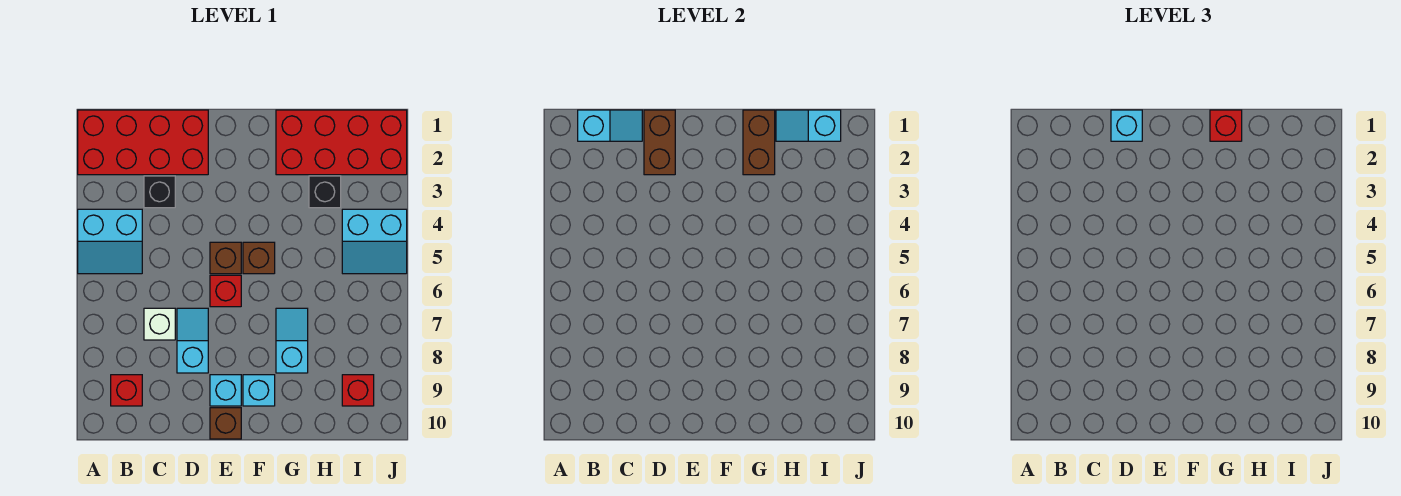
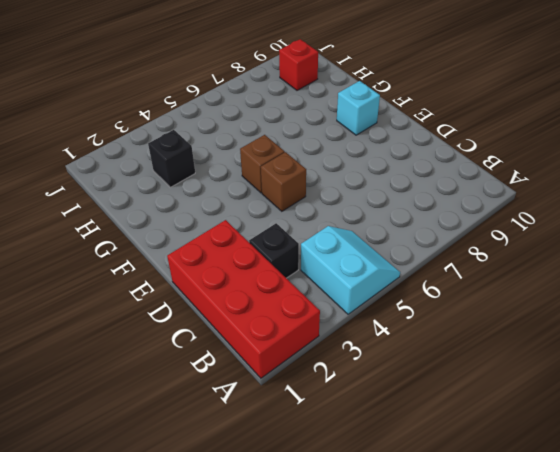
none -> red 1x1 brick [111,375,142,406]
none -> white 1x1 brick [144,308,175,340]
none -> cyan 1x2 slope [177,308,208,373]

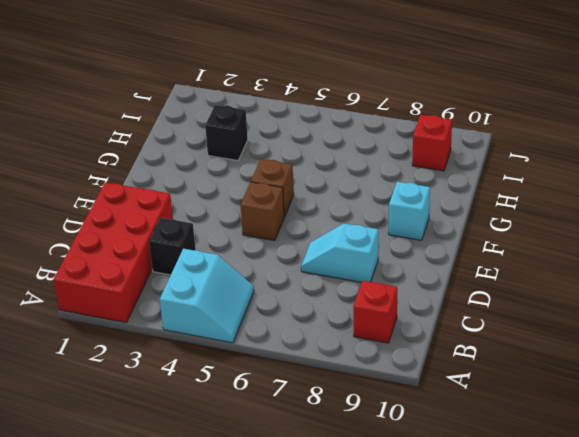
none -> white 1x1 brick [144,308,175,340]
none -> red 1x1 brick [210,275,241,307]
none -> cyan 1x1 brick [210,375,241,406]

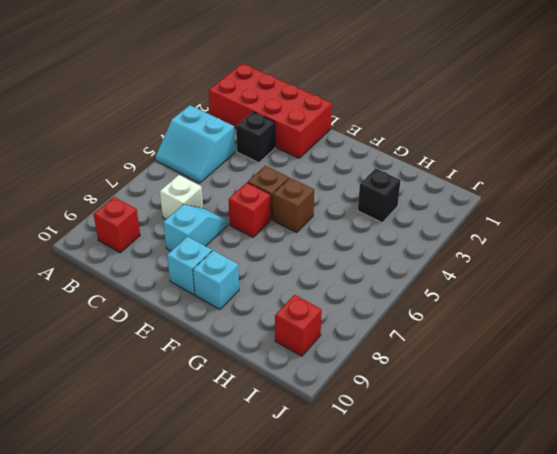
none -> brown 1x1 brick [210,408,241,439]
none -> red 2x4 brick [276,110,407,175]
none -> cyan 1x2 slope [276,308,308,373]

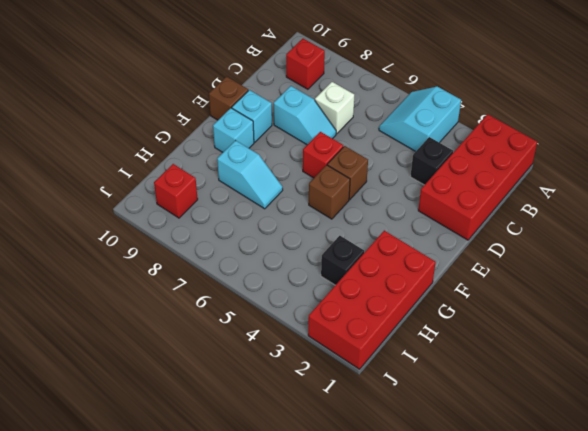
none -> cyan 2x2 slope [342,209,407,274]
none -> cyan 1x2 slope [578,110,642,141]
none -> brown 1x2 brick [644,110,675,175]

